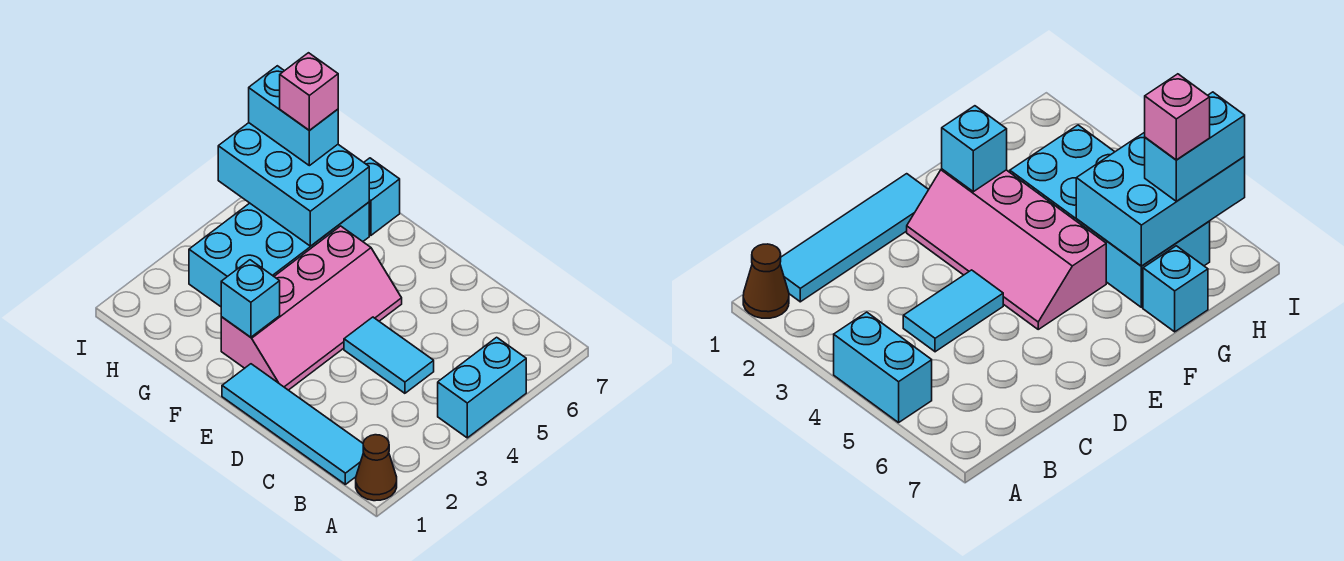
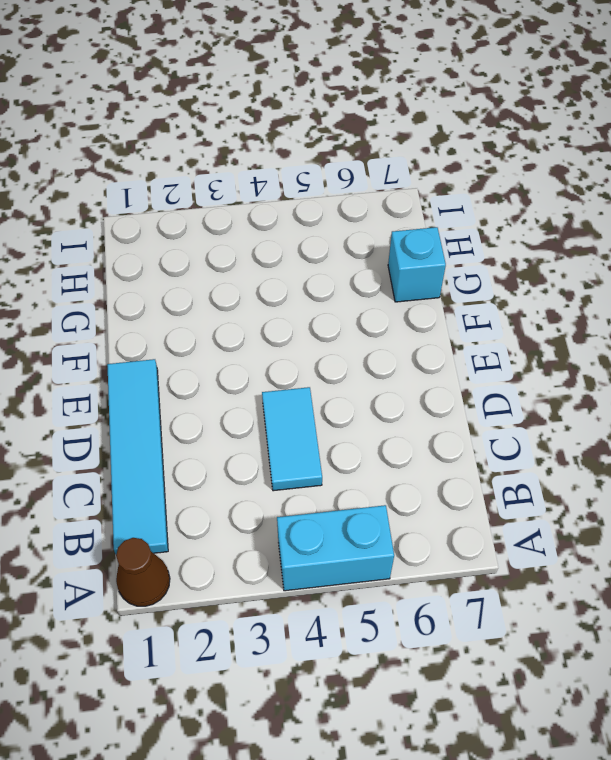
none -> pink 2x4 slope [221,226,402,390]
none -> cyan 2x4 brick [189,202,369,307]

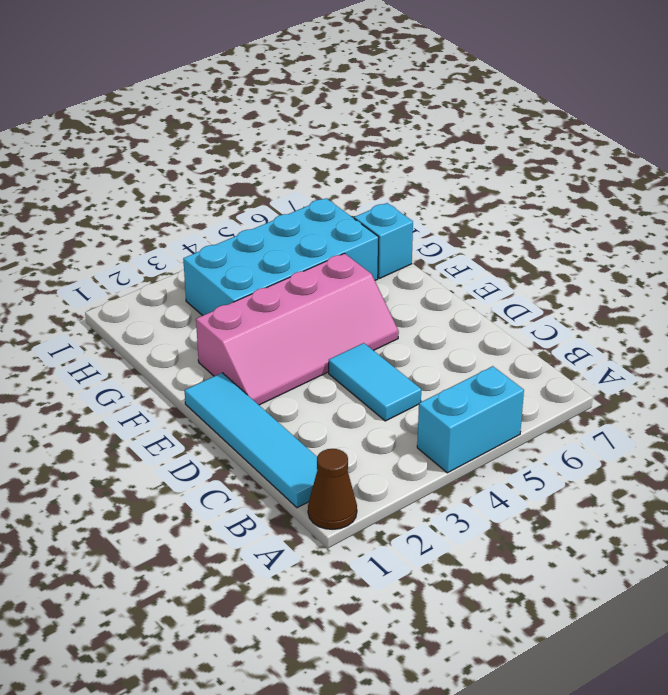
none -> cyan 1x1 brick [221,260,280,337]
none -> cyan 2x3 brick [218,123,369,246]

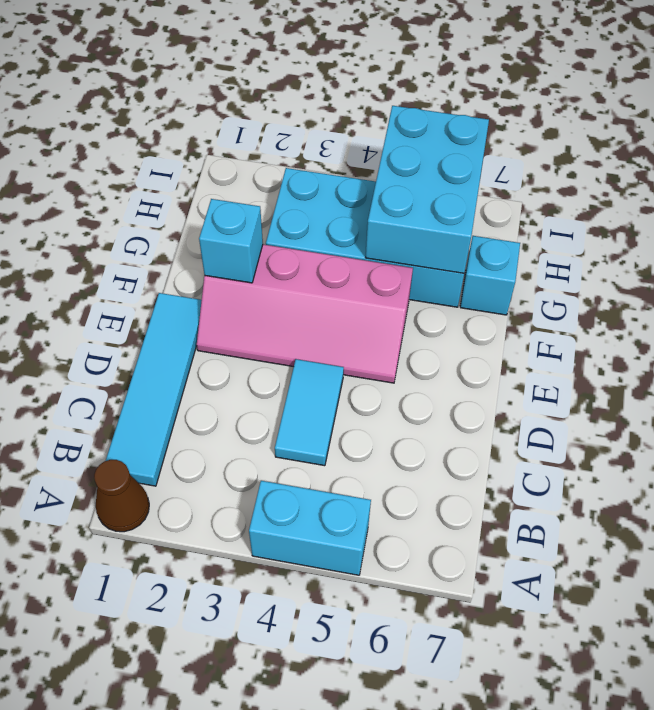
none -> cyan 1x2 brick [249,66,338,166]
none -> pink 1x1 brick [280,53,338,131]

